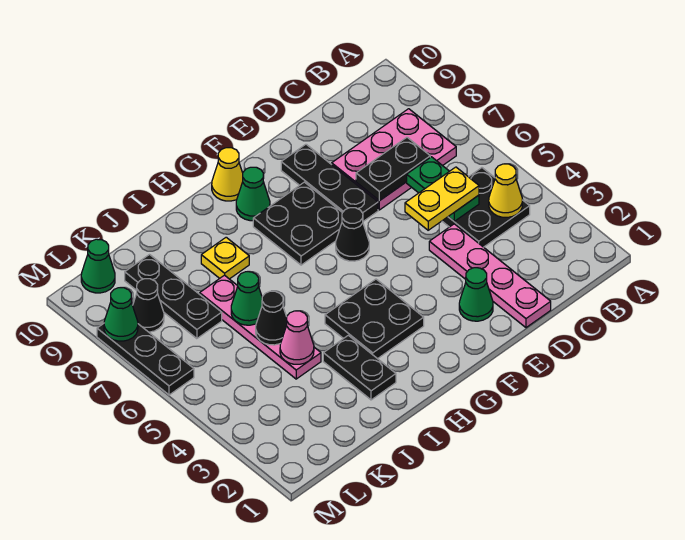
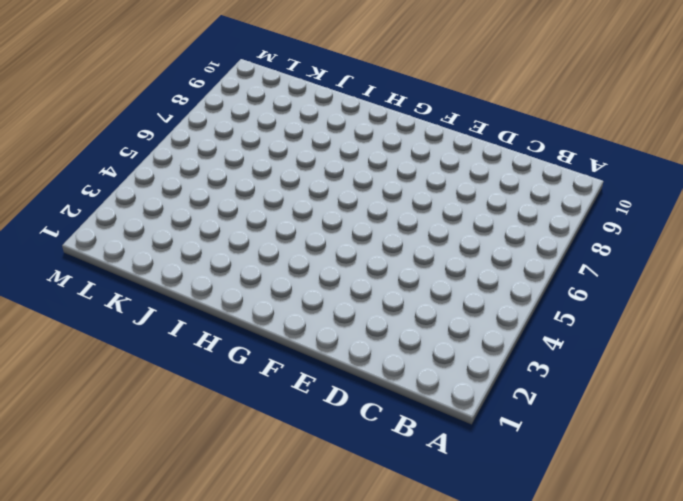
none -> black 2x2 plate [442,168,530,247]
none -> pink 2x3 plate [332,109,456,210]
none -> pink 1x4 plate [429,224,551,328]

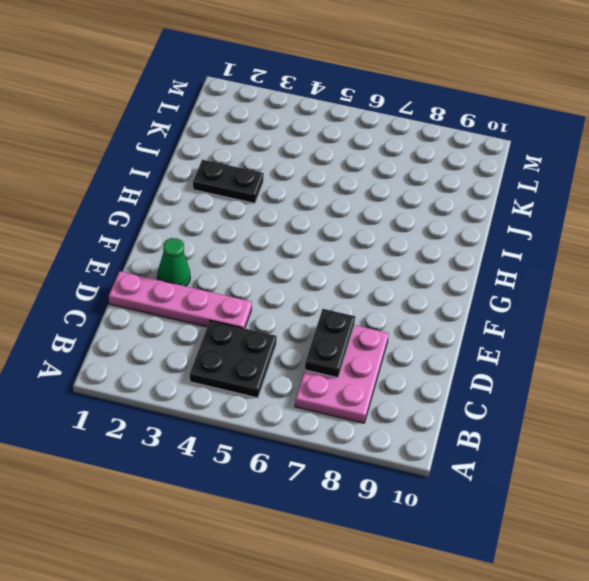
none -> black 1x3 plate [281,144,378,221]
none -> black 1x1 cone [336,208,369,261]
none -> black 2x2 plate [253,182,342,265]

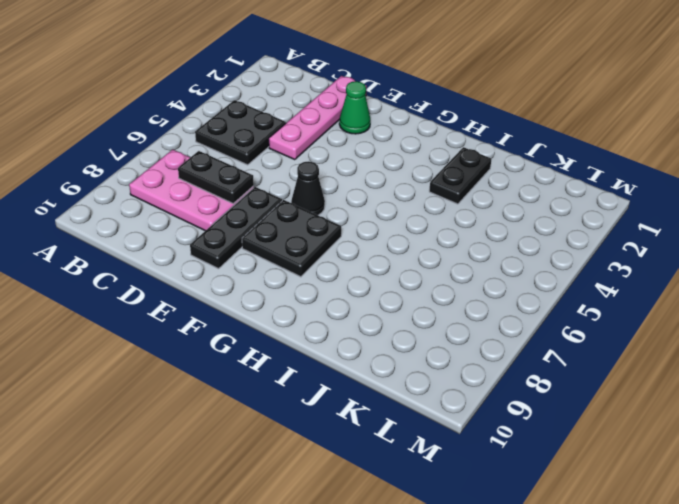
none -> black 2x2 plate [325,279,424,359]
none -> green 1x1 cone [236,167,270,221]
none -> yellow 1x1 cone [212,148,243,201]

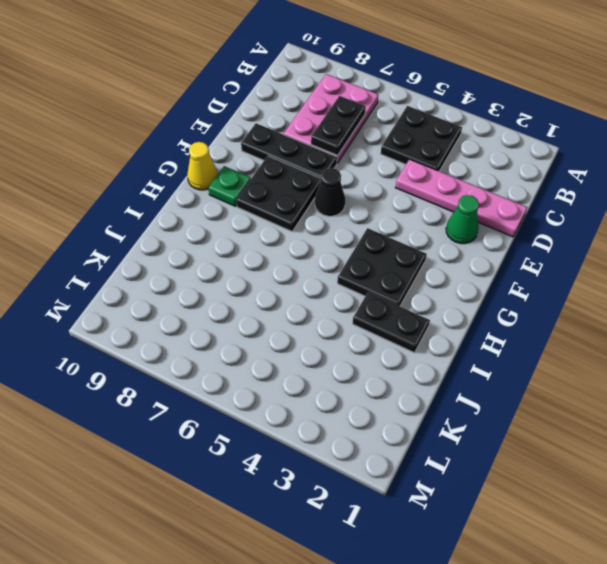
green 1x1 plate [208,166,251,206] -> green 1x1 cone [236,167,270,221]
none -> yellow 1x1 plate [201,237,249,279]
none -> pink 1x4 plate [200,275,321,379]
none -> black 1x3 plate [125,255,222,339]

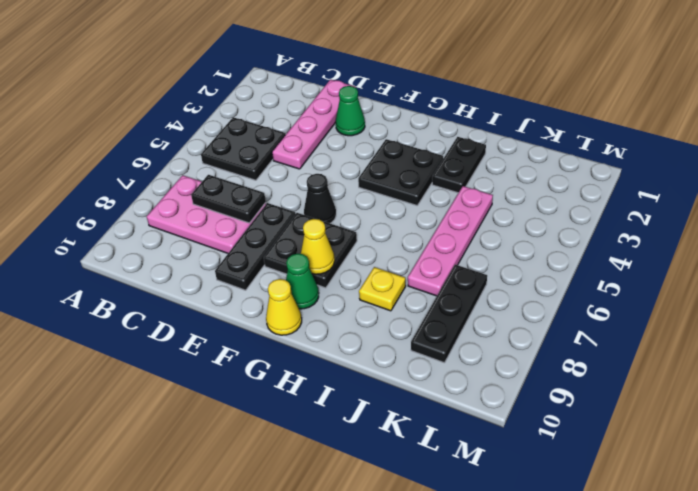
yellow 1x1 cone [301,219,334,274] -> yellow 1x1 cone moved to [489,164,522,217]
none -> black 1x1 cone [133,279,164,332]
none -> green 1x1 cone [81,239,115,293]
none -> black 1x3 plate [97,324,194,395]

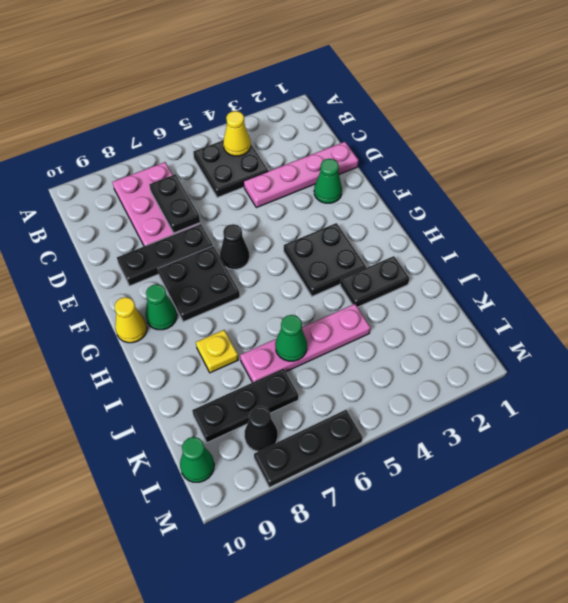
none -> green 1x2 plate [407,157,479,222]
none -> pink 1x1 cone [280,311,314,364]
none -> black 1x1 cone [256,291,287,345]

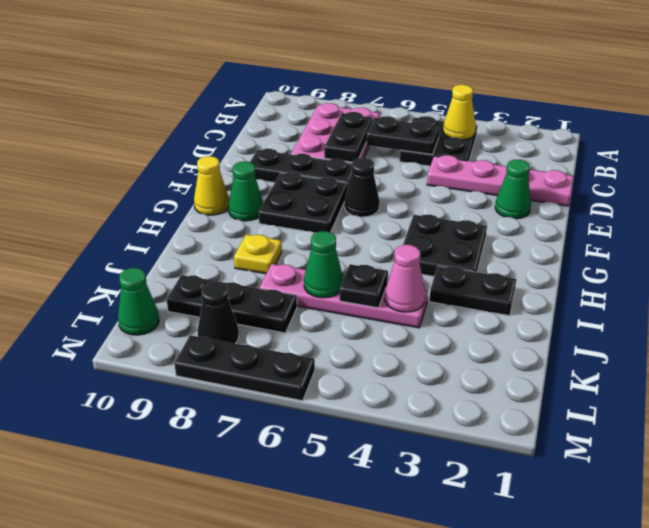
black 1x2 plate [367,116,439,154] -> green 1x2 plate [407,157,479,222]
black 1x1 plate [340,264,388,308] -> black 1x1 cone [256,291,287,345]
none -> green 1x1 cone [104,288,138,341]
none -> yellow 1x2 plate [405,167,479,230]

